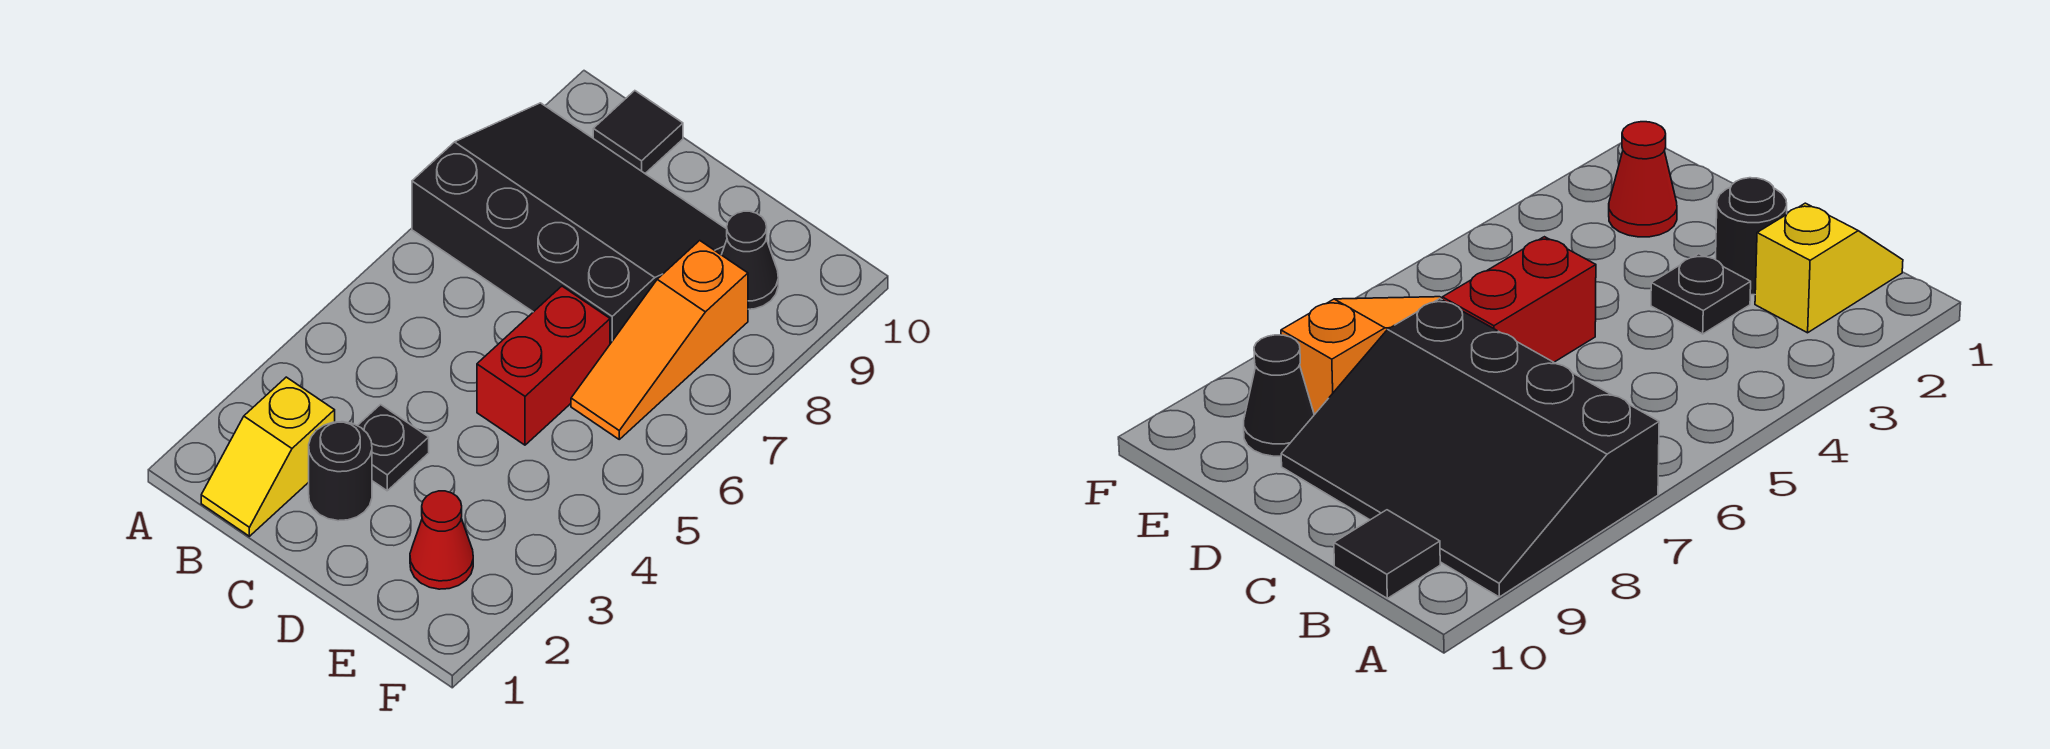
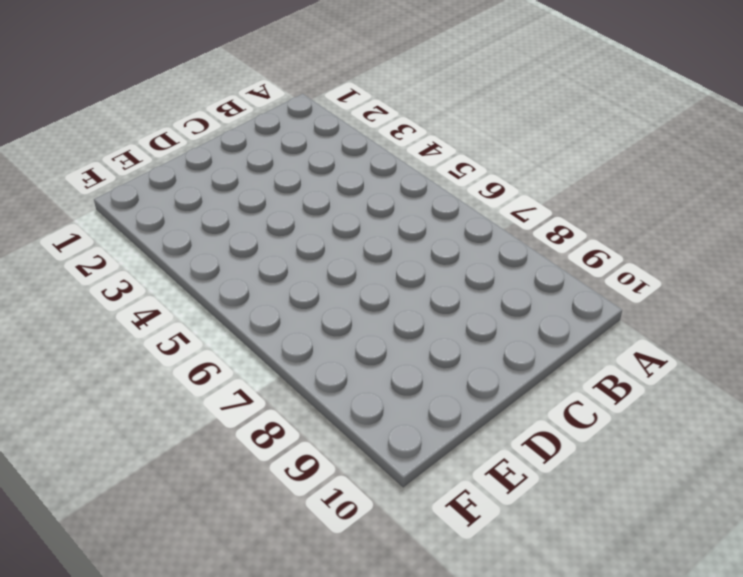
none -> black 3x4 slope [412,103,727,344]
none -> yellow 1x2 slope [201,377,335,536]

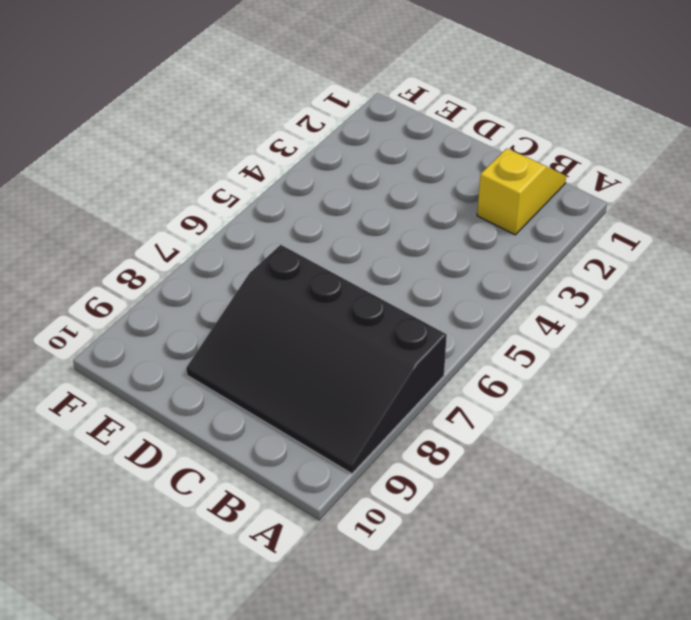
none -> black 1x1 tile [593,91,683,173]
none -> black 1x1 round brick [309,422,372,521]

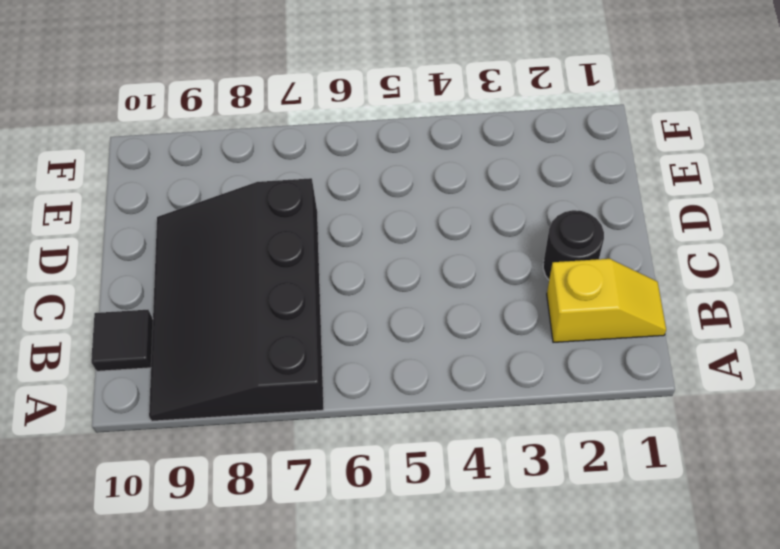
none -> black 1x1 plate [357,405,429,491]
none -> red 1x2 brick [477,286,610,445]

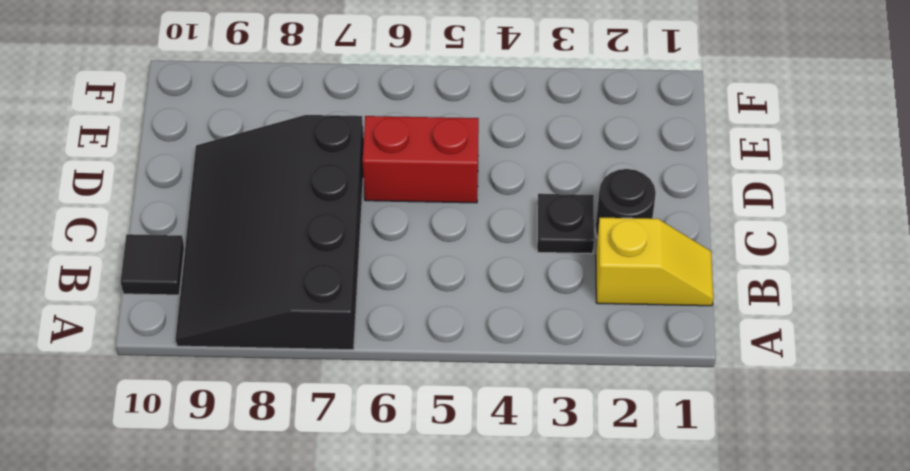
none -> red 1x1 cone [410,491,473,589]
none -> orange 1x3 slope [571,241,748,439]

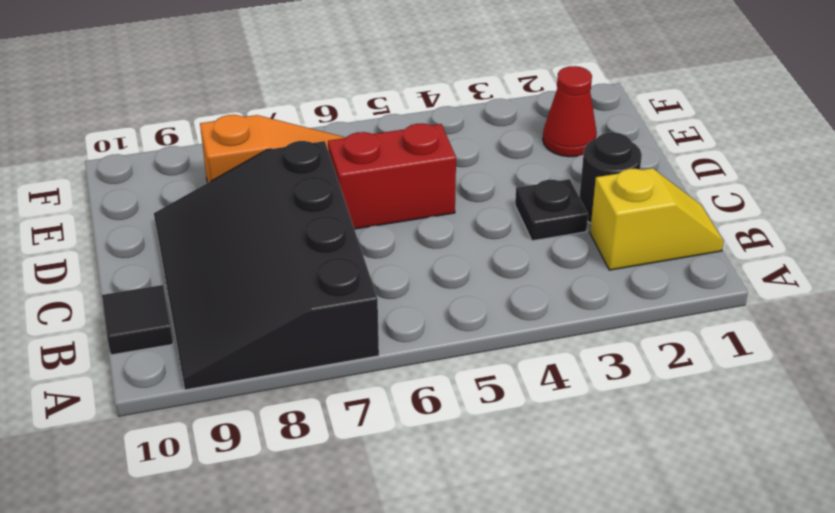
none -> black 1x1 cone [722,211,778,309]

